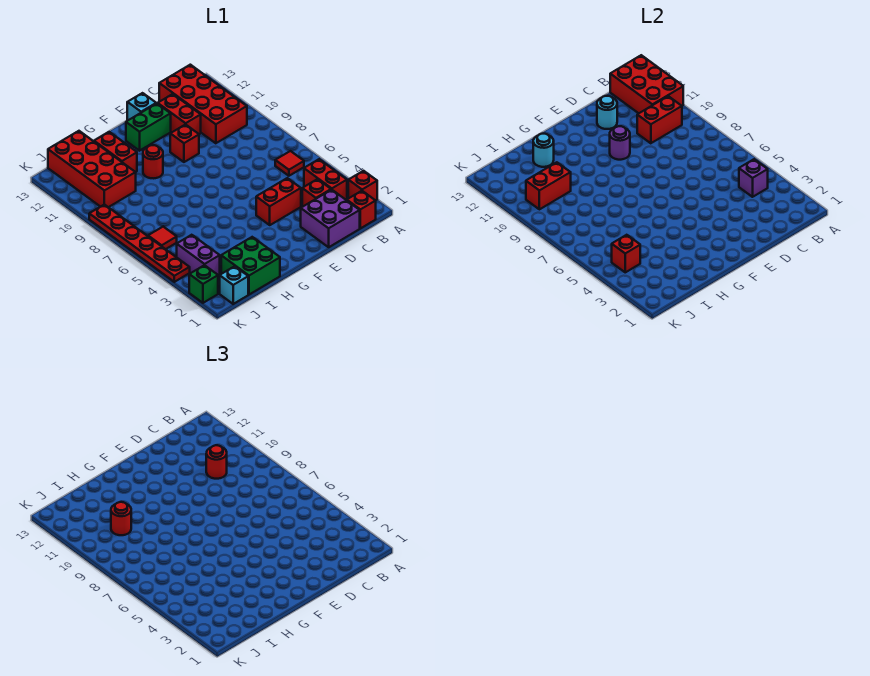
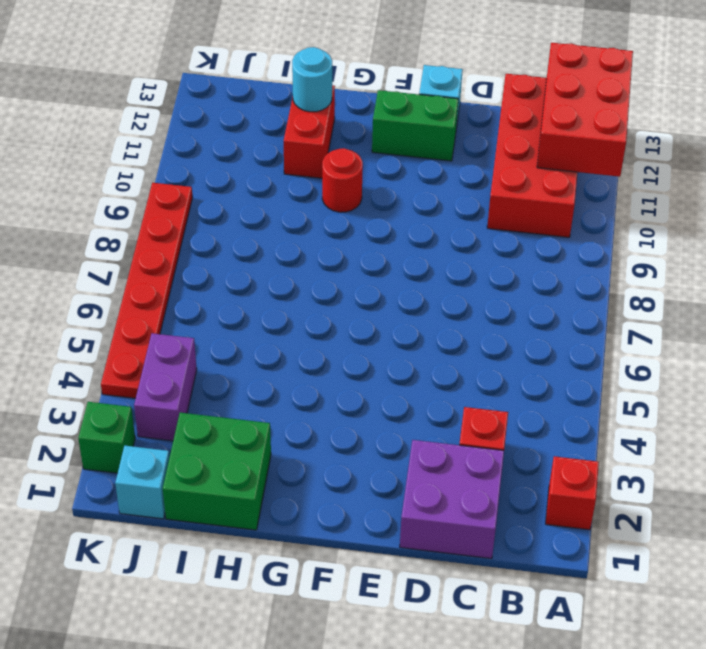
none -> red 1x1 brick [347,191,376,228]
none -> red 1x2 brick [304,159,347,200]
none -> red 1x1 tile [275,151,304,176]
none -> red 1x2 brick [256,178,301,225]

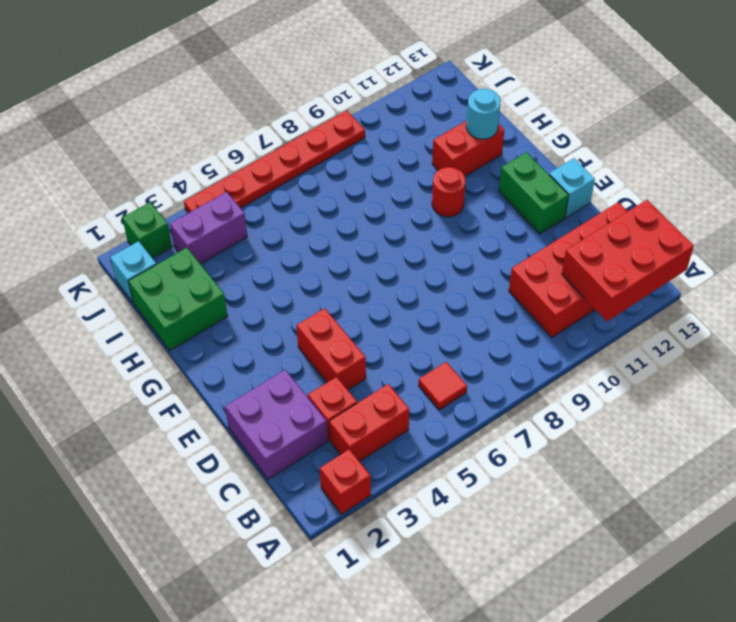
none -> red 1x1 brick [347,191,376,228]
none -> red 1x2 brick [158,94,201,134]
none -> red 1x1 brick [170,124,199,162]
none -> red 2x4 brick [48,131,136,207]

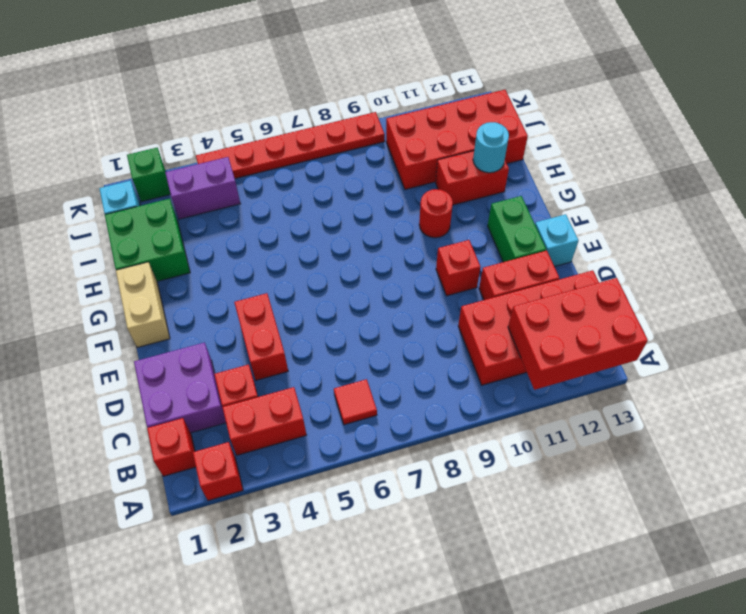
tan 1x2 brick [116,262,170,348] -> none
none -> red 1x1 tile [148,227,177,249]
none -> purple 1x1 brick [739,159,768,197]
none -> red 1x2 brick [637,96,682,143]
none -> cyan 1x1 round brick [597,96,617,129]

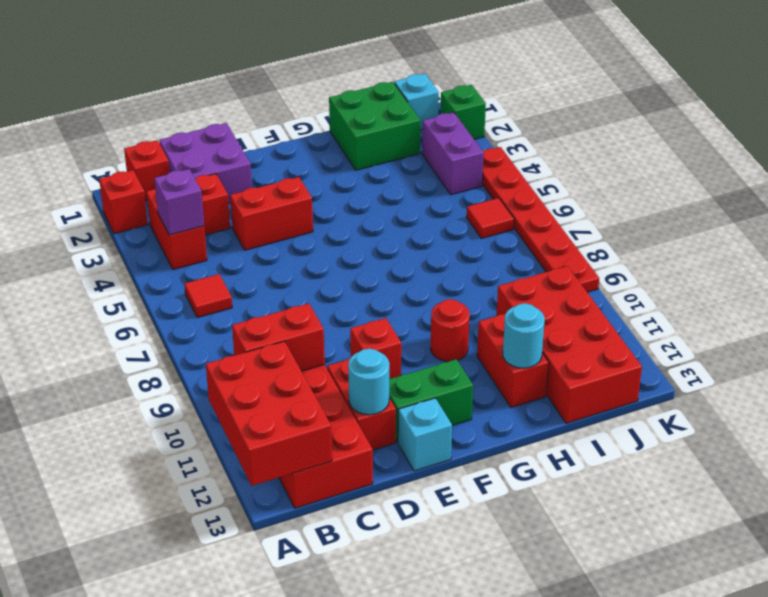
none -> purple 1x1 round brick [610,126,630,160]
none -> red 1x2 brick [526,162,571,209]
none -> red 1x1 brick [612,235,640,272]
none -> red 1x1 round brick [206,445,227,479]

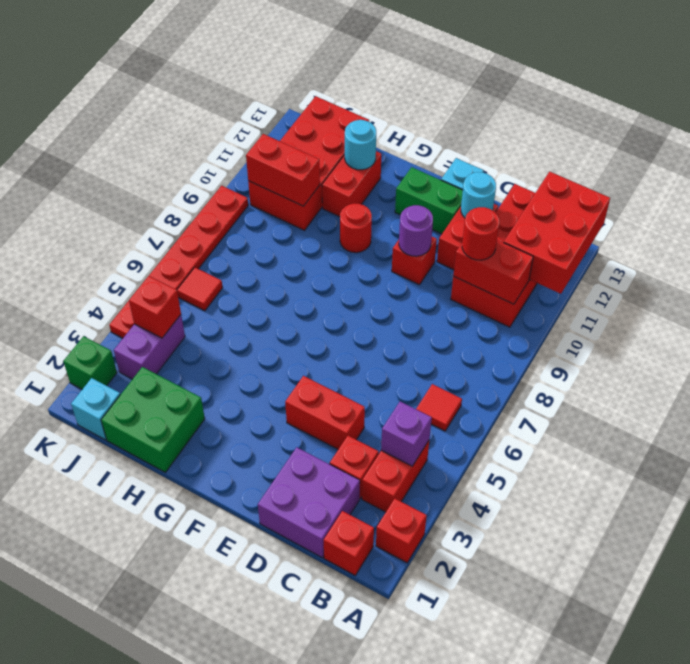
none -> red 1x1 round brick [111,502,131,535]

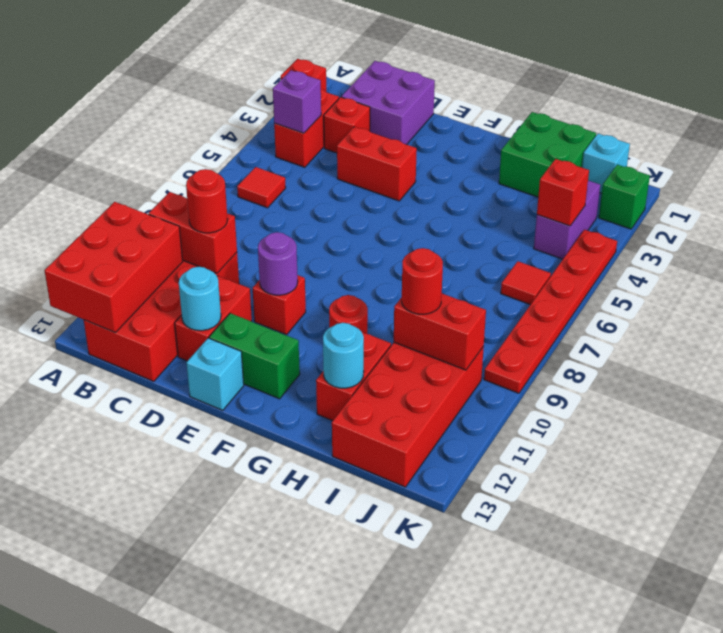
none -> red 1x1 brick [347,191,376,228]

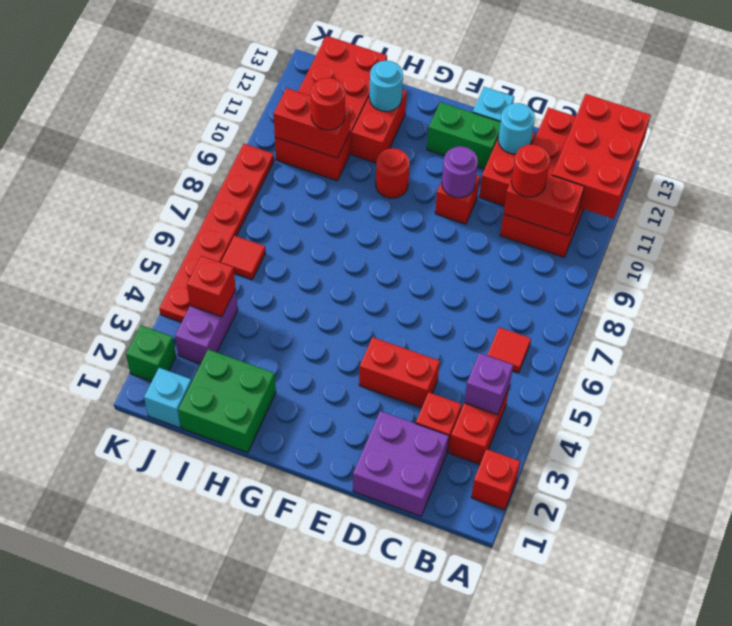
none -> red 1x1 brick [347,191,376,228]

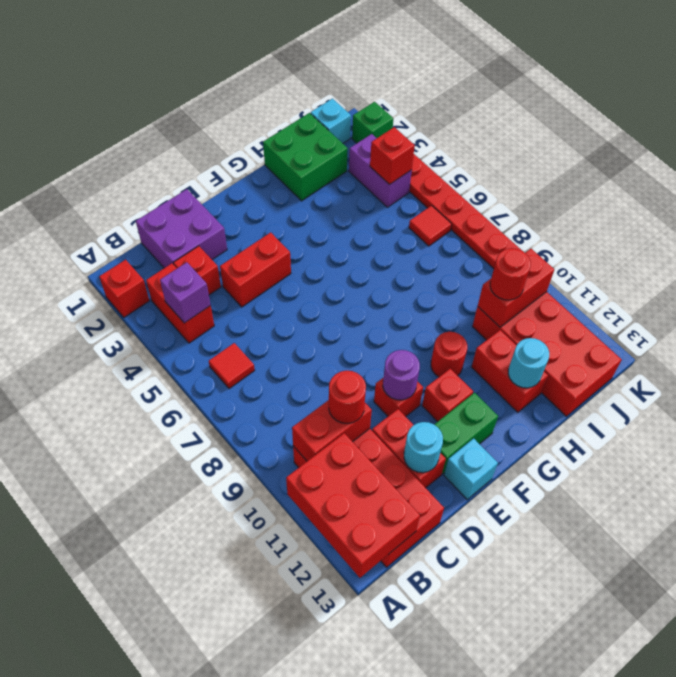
red 1x1 brick [422,369,473,422] -> red 1x1 brick moved to [347,191,376,228]

